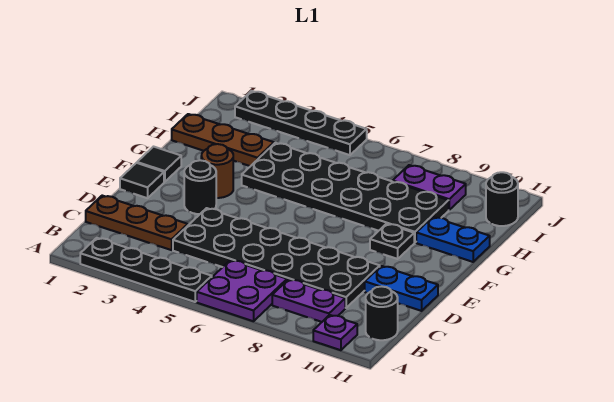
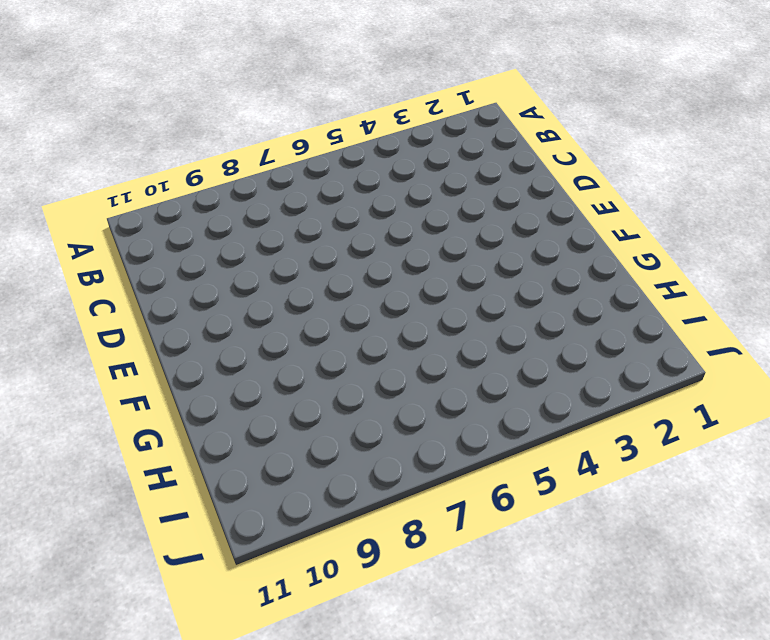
none -> black 1x4 plate [80,238,212,302]
none -> purple 2x2 plate [197,260,287,321]
none -> purple 1x1 plate [313,315,357,350]

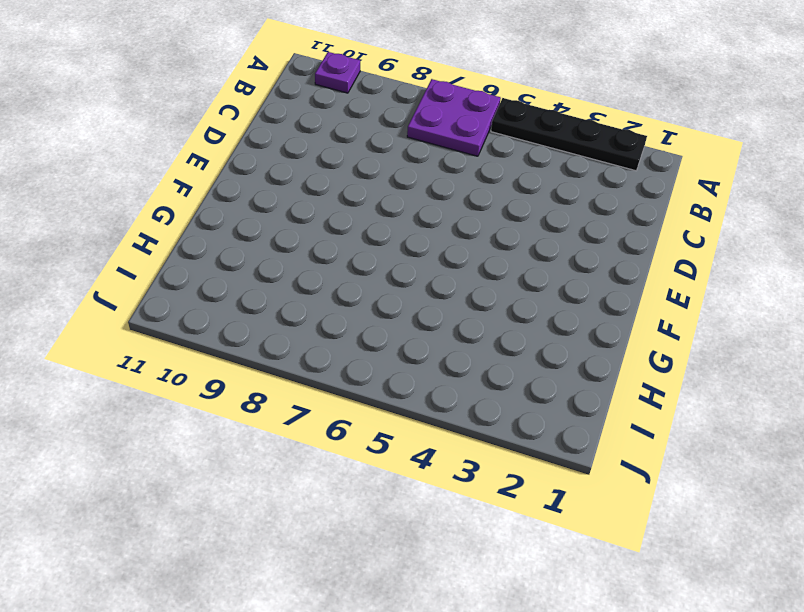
none -> purple 1x2 plate [272,279,345,322]
none -> black 1x1 round brick [366,286,398,340]
none -> brown 1x3 plate [86,196,188,250]

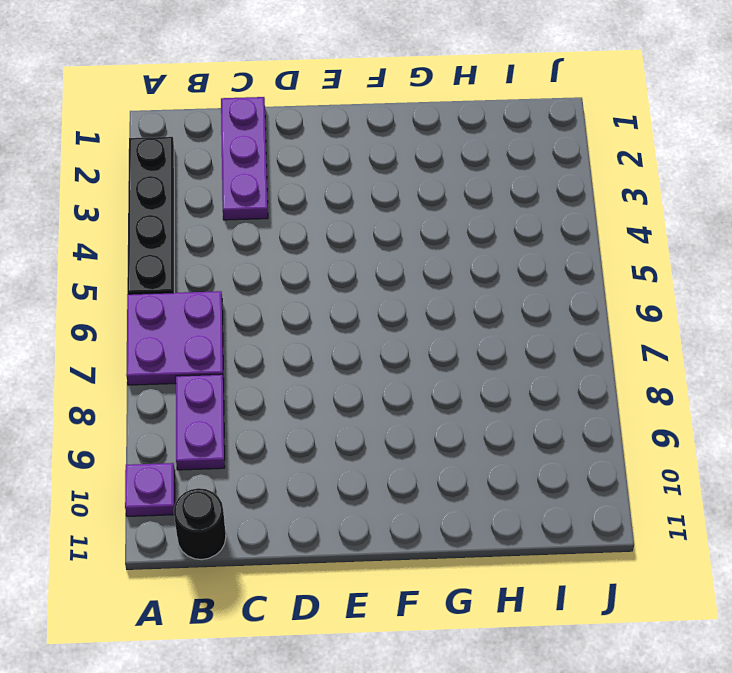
purple 1x3 plate [221,97,268,220] -> brown 1x3 plate [86,196,188,250]
none -> black 2x6 plate [173,208,380,308]
none -> blue 1x2 plate [365,266,438,311]
none -> black 1x1 tile [120,163,164,198]

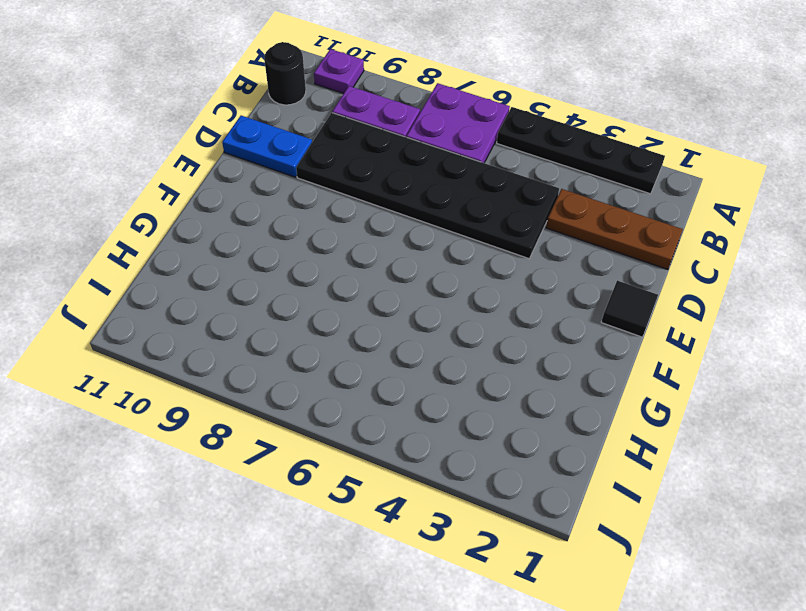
none -> black 1x1 round brick [184,160,216,214]
none -> black 1x1 tile [137,147,181,182]
none -> brown 1x1 round brick [201,144,233,198]

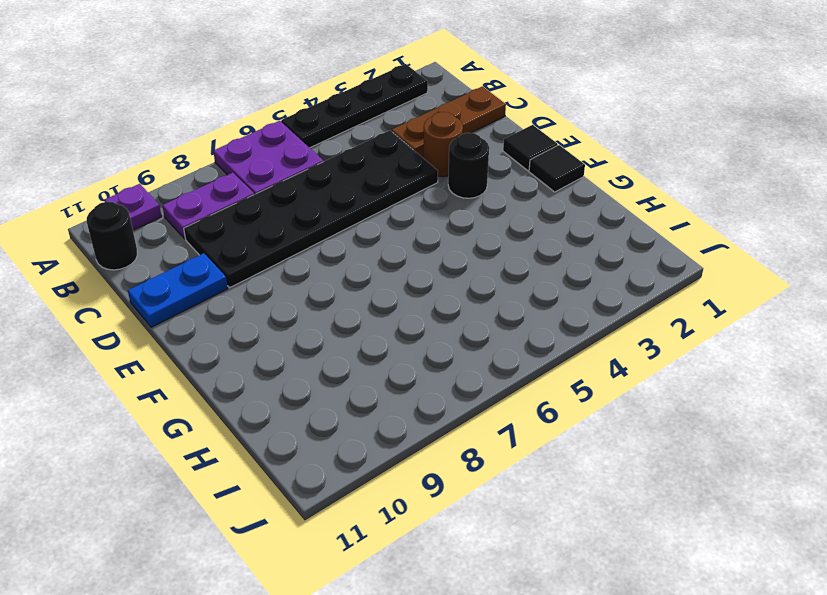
brown 1x1 round brick [423,112,463,177] -> brown 1x1 round brick moved to [201,144,233,198]
none -> black 1x1 plate [370,224,414,259]
none -> black 2x6 plate [242,143,449,243]
none -> blue 1x2 plate [416,217,490,262]

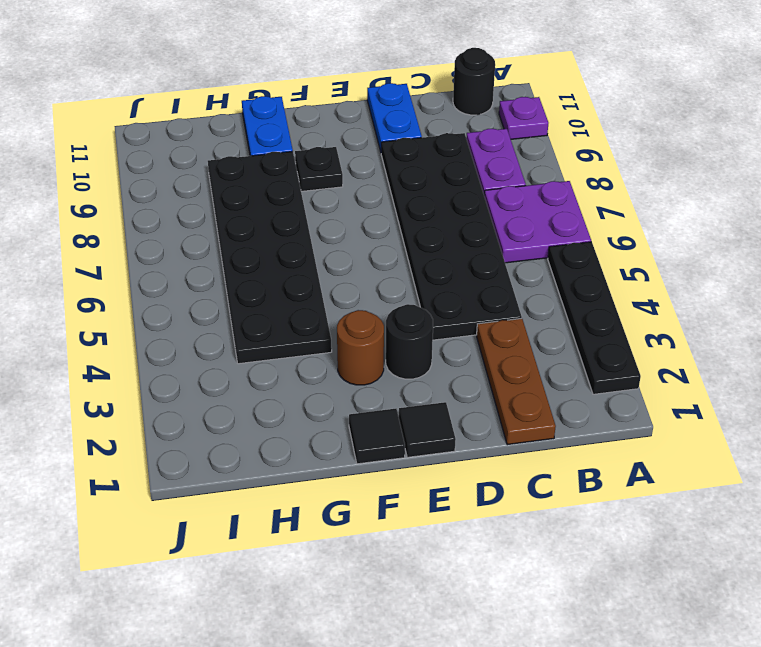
none -> brown 1x3 plate [172,114,274,166]
none -> purple 1x2 plate [393,165,466,210]
none -> black 1x1 round brick [486,172,518,226]

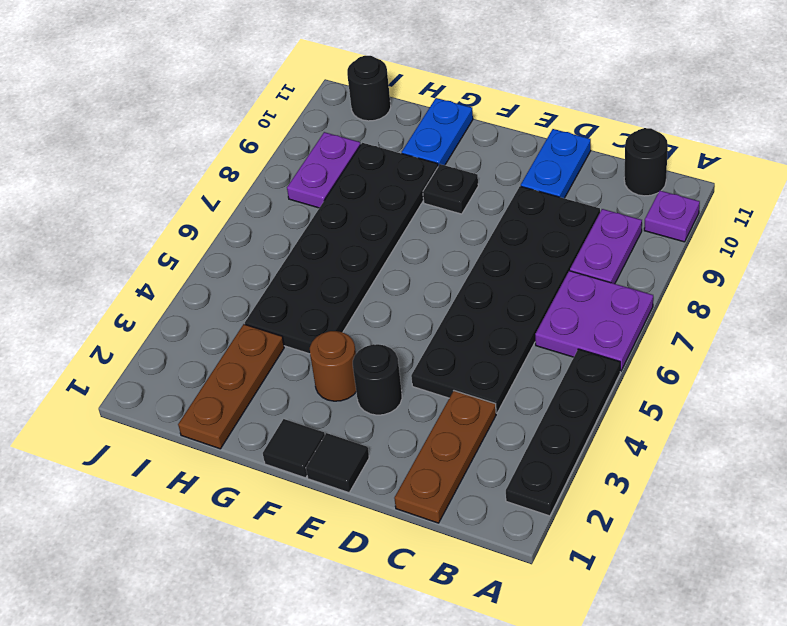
none -> black 1x4 plate [235,91,367,155]

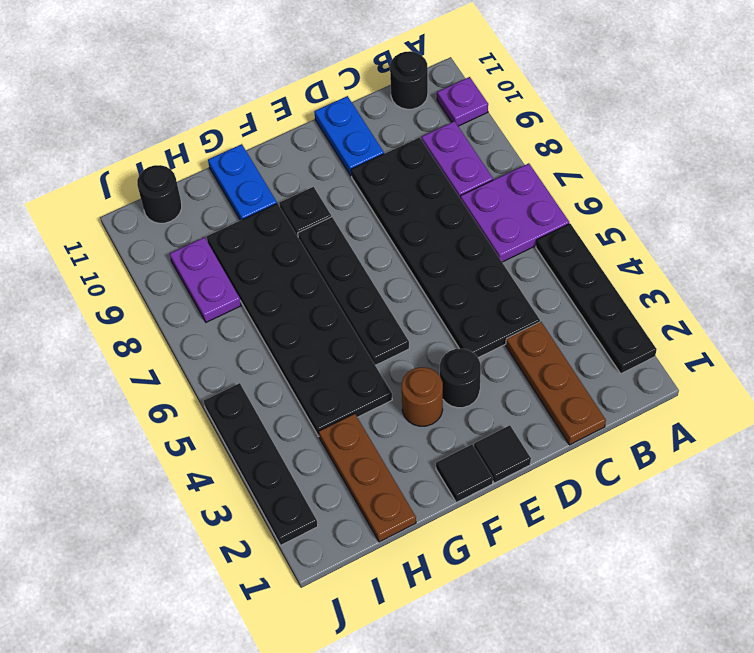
black 1x4 plate [298,217,409,365] -> none

